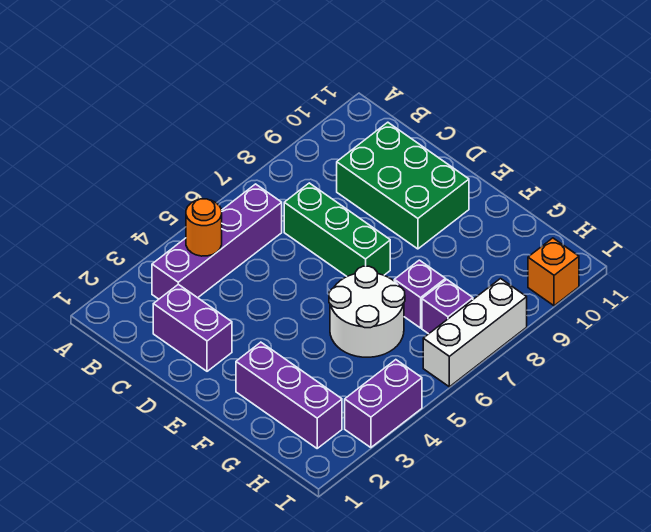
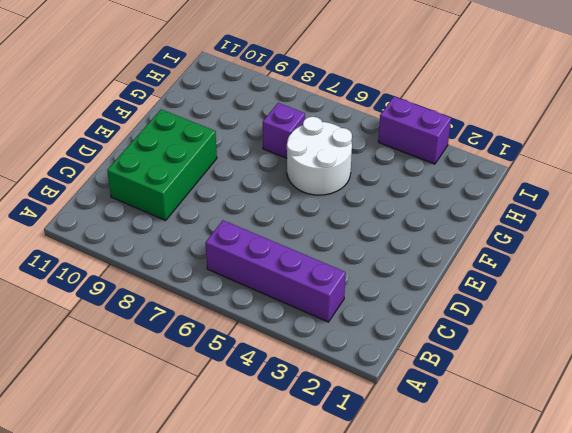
none -> purple 1x2 brick [153,284,232,371]
none -> green 1x3 brick [284,183,390,276]
none -> purple 1x3 brick [236,342,342,448]

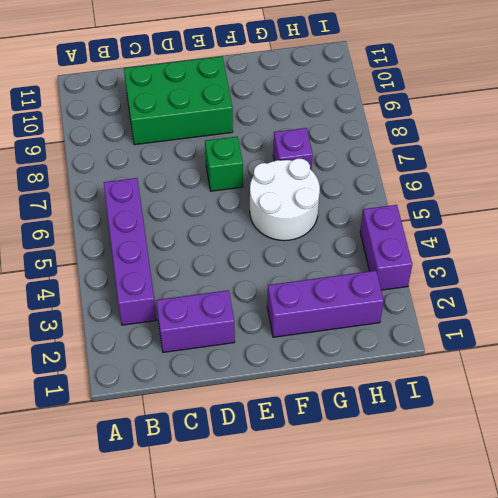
green 1x1 brick [205,136,243,191] -> green 1x3 brick [284,183,390,276]
none -> purple 1x1 brick [422,280,473,334]
none -> white 1x3 brick [423,279,527,387]
none -> orange 1x1 brick [528,238,579,306]

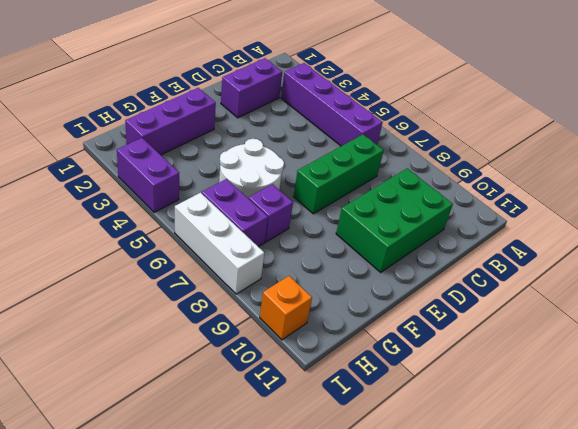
purple 1x2 brick [202,179,268,247] -> purple 1x1 brick [422,280,473,334]
none -> orange 1x1 round brick [186,199,222,256]

